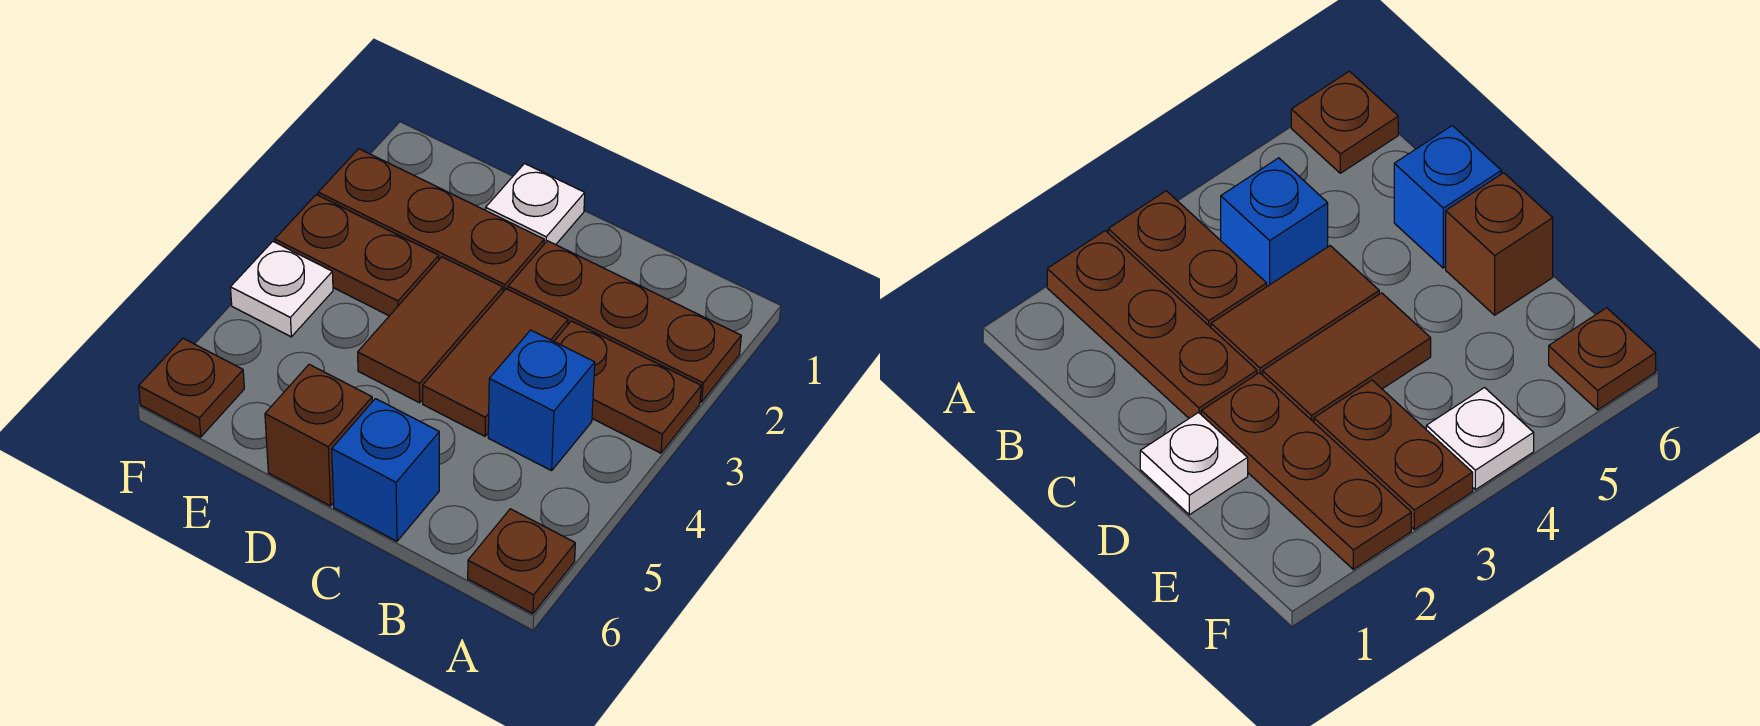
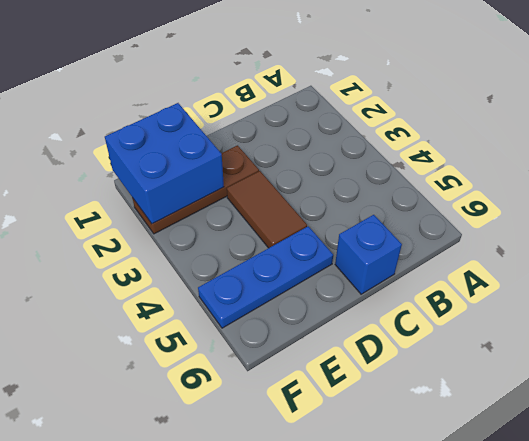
blue 1x3 plate [198,226,333,328] -> none
blue 2x2 brick [105,103,224,224] -> none
none -> brown 1x3 plate [508,241,741,402]
none -> brown 1x2 plate [554,321,701,453]
none -> brown 1x1 plate [468,509,575,614]

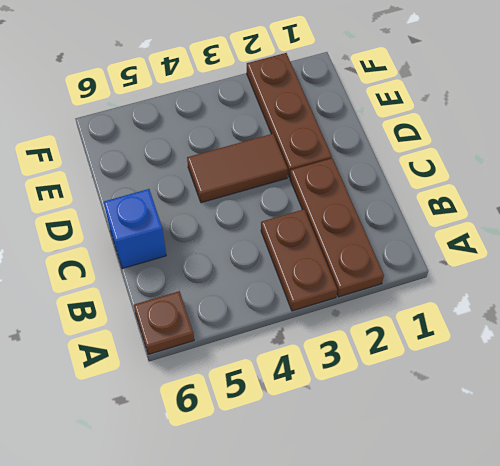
none -> blue 1x1 brick [488,330,595,471]
none -> brown 1x2 tile [423,289,568,436]
none -> white 1x1 plate [486,164,585,245]

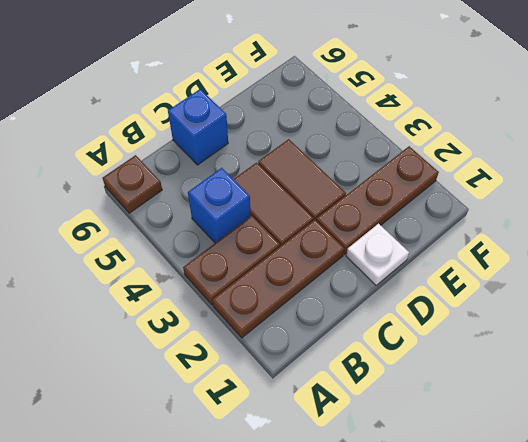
none -> brown 1x1 brick [265,364,372,506]
none -> brown 1x2 plate [275,195,439,316]
none -> white 1x1 plate [230,241,333,337]

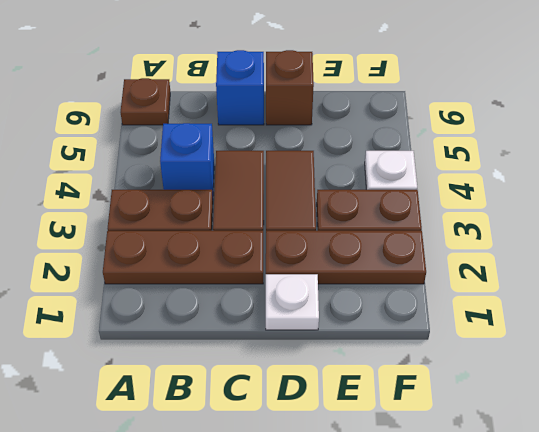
none -> brown 1x1 plate [139,338,244,437]

